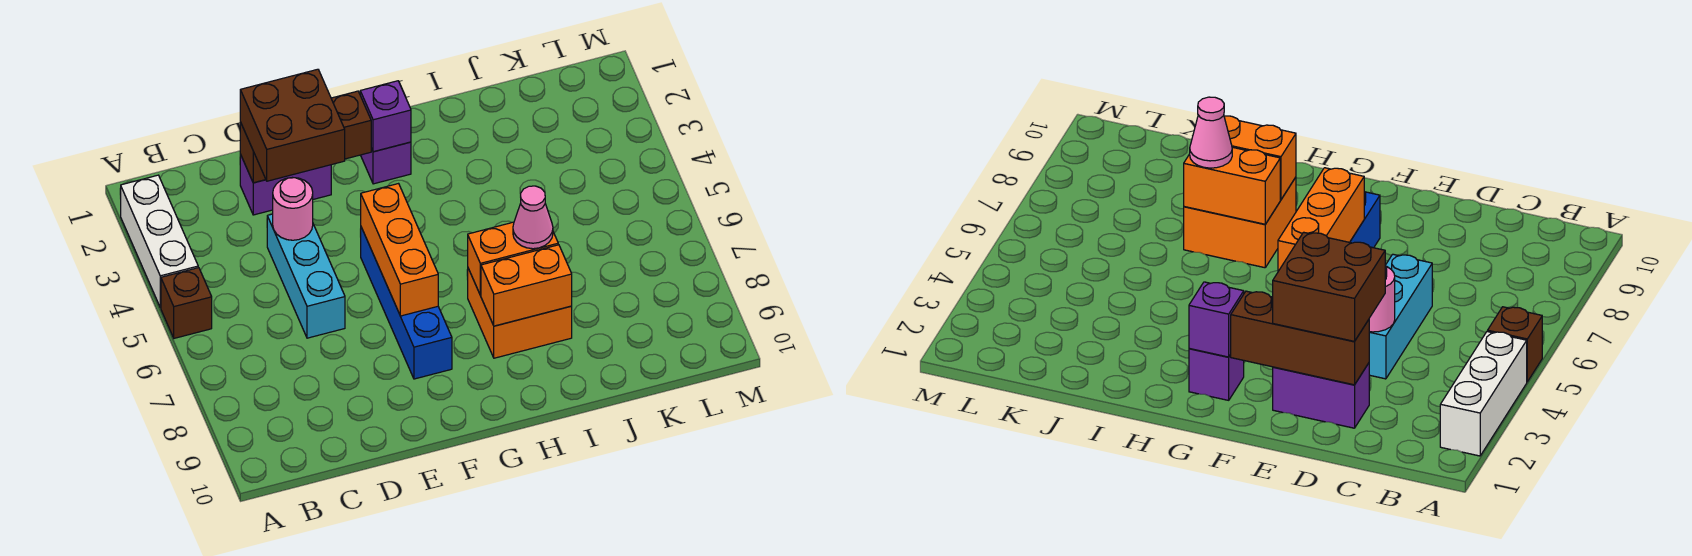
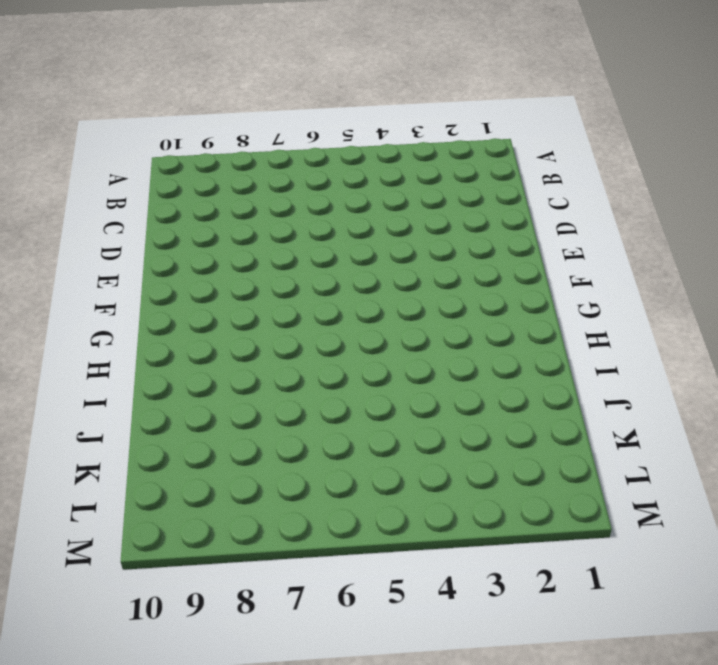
none -> white 1x3 brick [121,175,198,308]
none -> brown 1x1 brick [161,268,212,338]
none -> purple 1x2 brick [240,154,331,215]

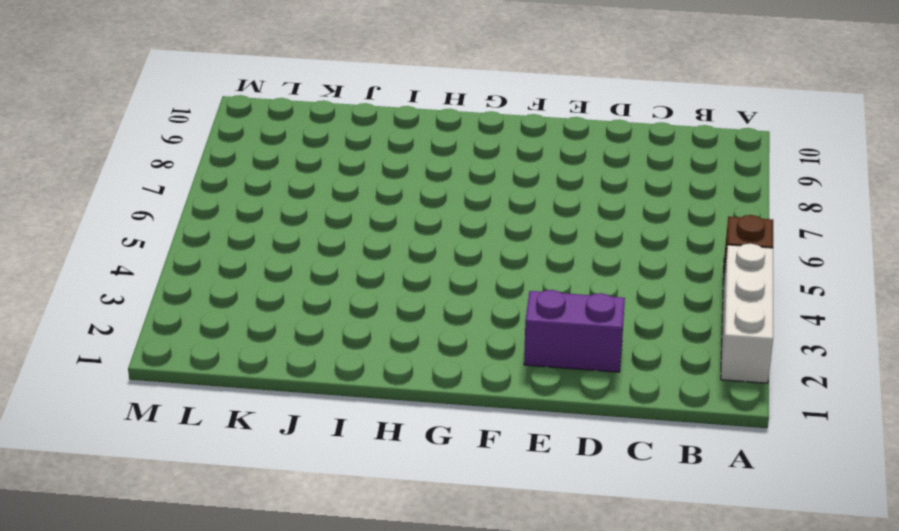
none -> cyan 1x3 brick [267,214,345,338]
none -> blue 1x4 brick [361,227,452,379]
none -> purple 1x1 brick [361,142,411,184]

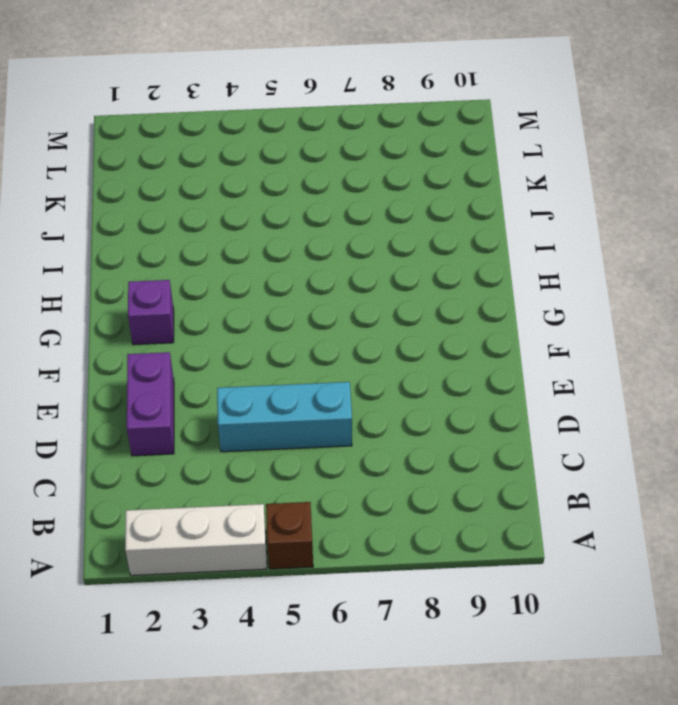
none -> blue 1x4 brick [361,227,452,379]
none -> orange 2x2 brick [468,269,572,358]
none -> brown 1x3 brick [240,91,371,183]

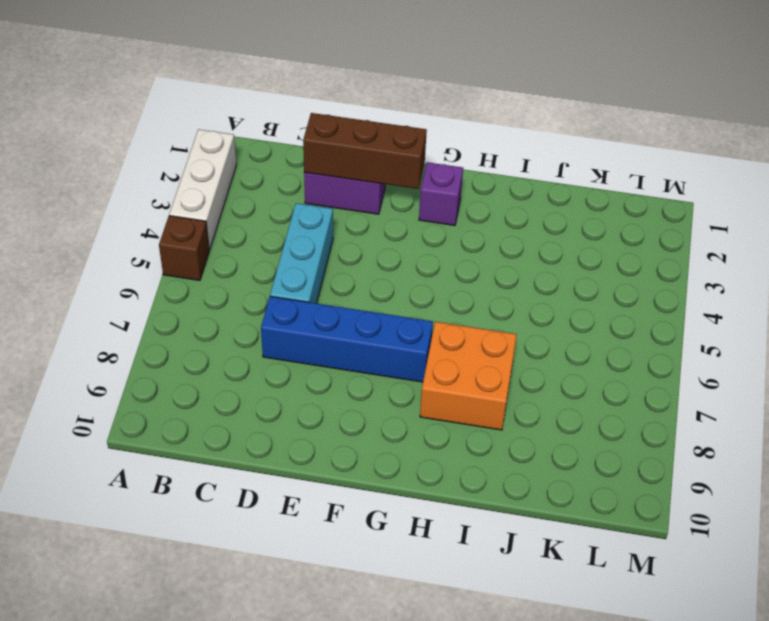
blue 1x4 brick [261,296,433,382] -> blue 1x4 brick turned to [361,227,452,379]
none -> pink 1x1 round brick [273,178,313,240]
none -> orange 1x3 brick [361,184,438,316]
none -> purple 1x1 brick [360,81,411,152]

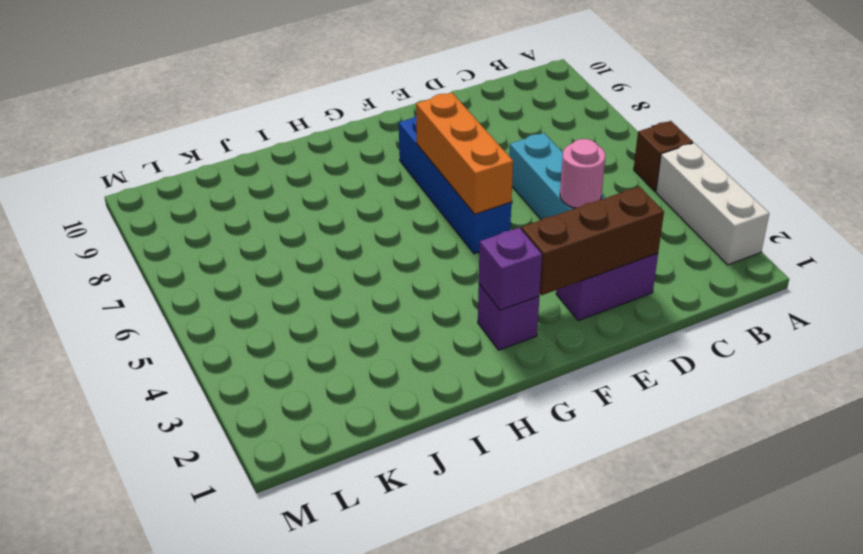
none -> orange 2x2 brick [468,269,572,358]
none -> orange 1x2 brick [468,222,558,295]
none -> orange 1x2 brick [481,245,572,326]

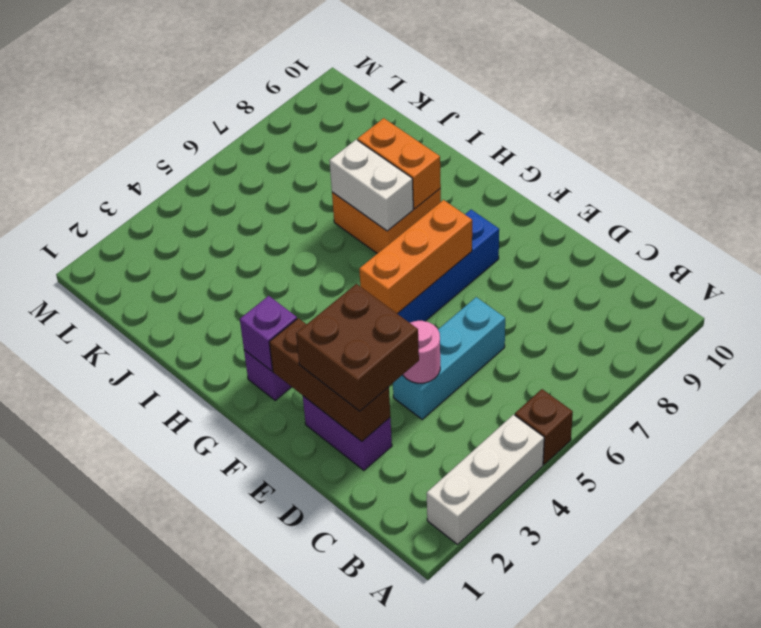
white 1x2 brick [329,140,413,231] -> orange 1x2 brick [468,222,558,295]
none -> pink 1x1 cone [513,186,553,249]

